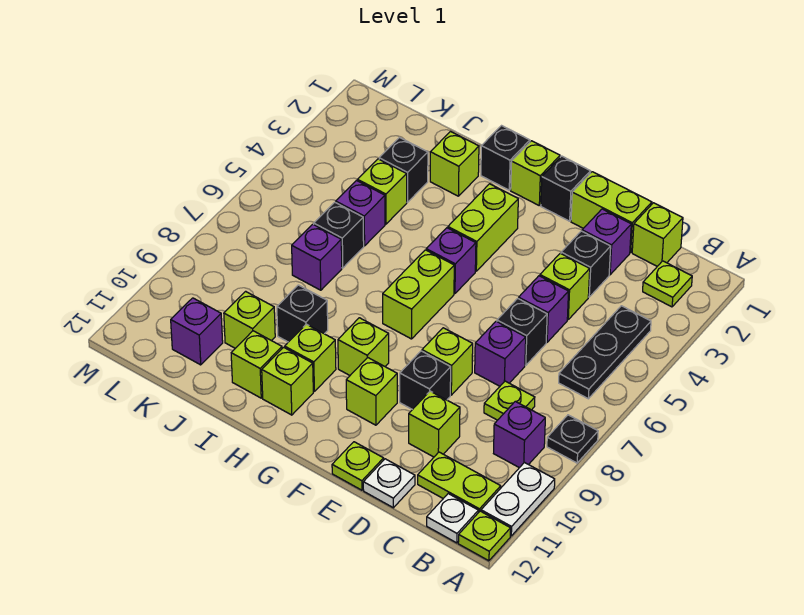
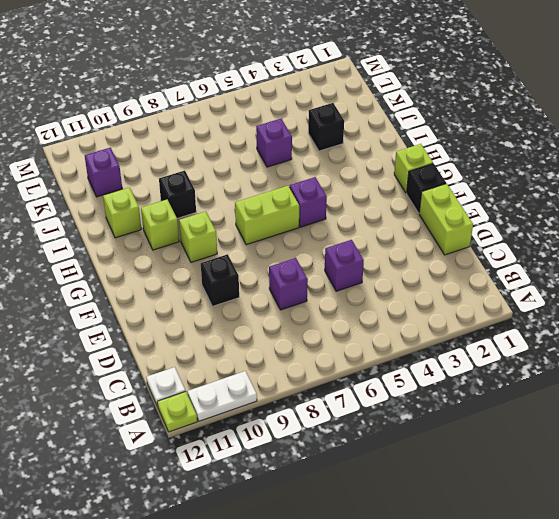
none -> black 1x1 plate [547,415,598,463]
none -> lime 1x1 plate [643,261,692,307]
none -> black 1x3 plate [559,306,651,399]
none -> purple 1x1 brick [494,401,545,468]

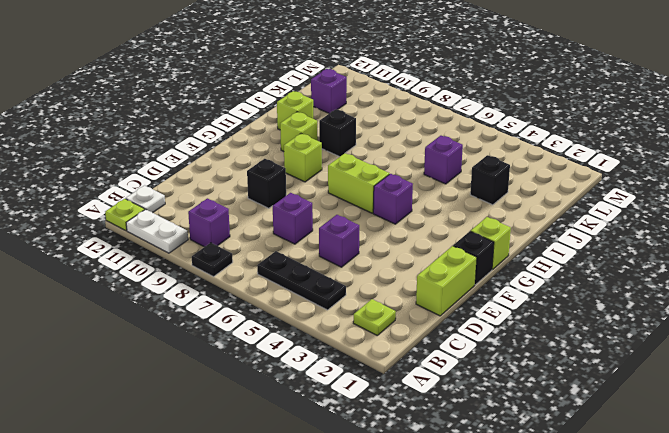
none -> lime 1x2 plate [418,452,501,513]
none -> lime 1x1 brick [632,203,683,266]
none -> lime 1x1 plate [484,381,535,420]
none -> purple 1x1 brick [582,209,631,275]

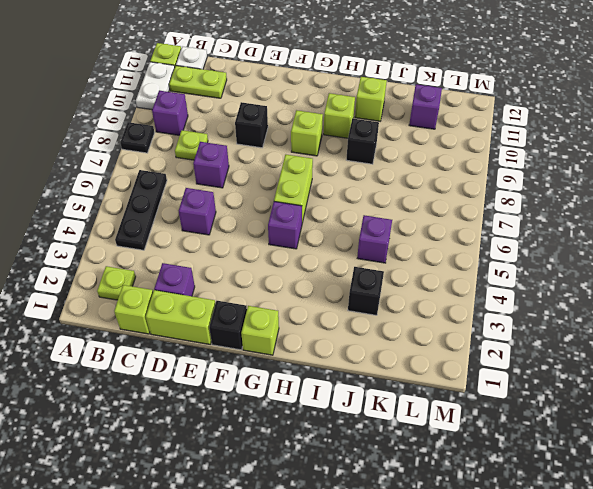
none -> black 1x1 brick [561,231,611,297]
none -> lime 1x1 brick [540,253,590,319]
none -> black 1x1 brick [497,298,547,365]
none -> lime 1x1 brick [409,391,460,457]

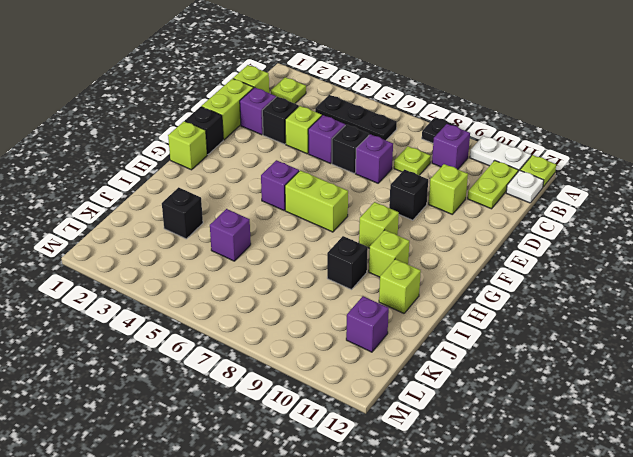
none -> white 1x1 plate [363,459,415,508]
none -> lime 1x1 brick [422,328,473,395]
none -> lime 1x1 plate [332,442,384,490]
none -> lime 1x1 brick [346,358,397,425]

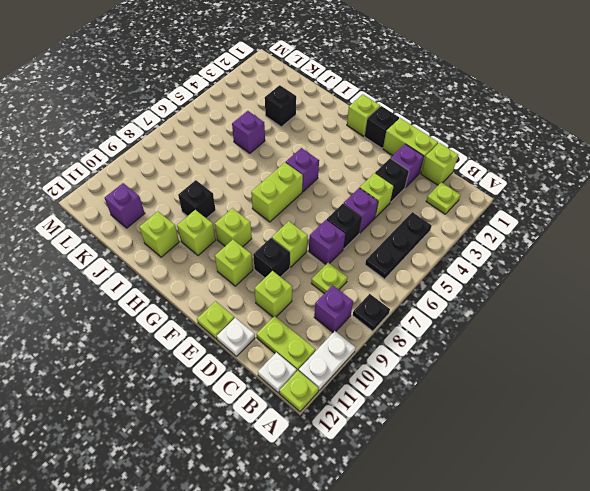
none -> lime 1x2 brick [448,184,518,271]
none -> black 1x1 brick [481,126,530,190]
none -> lime 1x1 brick [262,347,313,415]
none -> lime 1x1 brick [430,132,479,196]

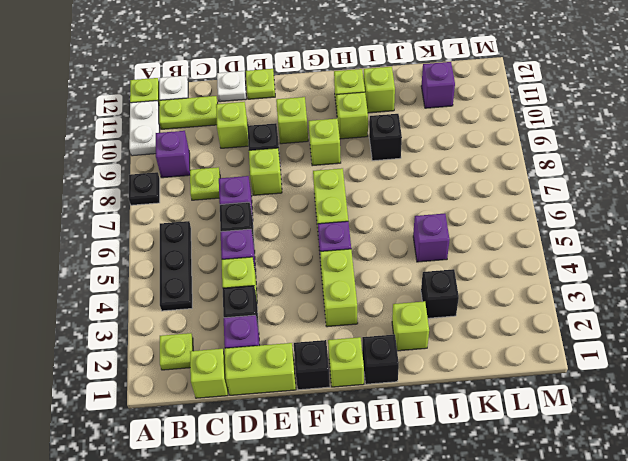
none -> lime 1x1 brick [358,159,407,224]
none -> black 1x1 brick [314,202,364,268]
none -> purple 1x1 brick [292,224,342,290]
none -> lime 1x1 brick [224,291,275,348]

